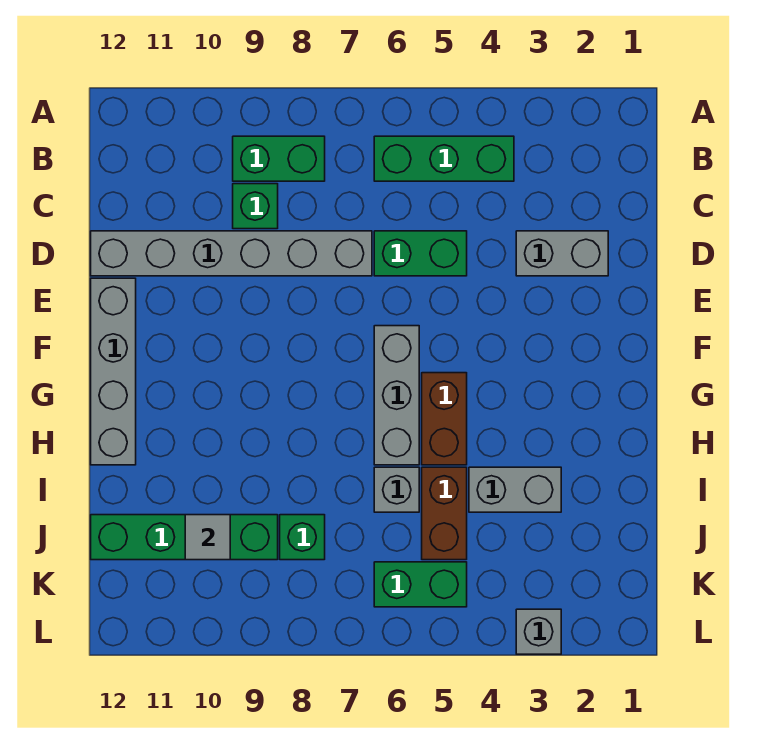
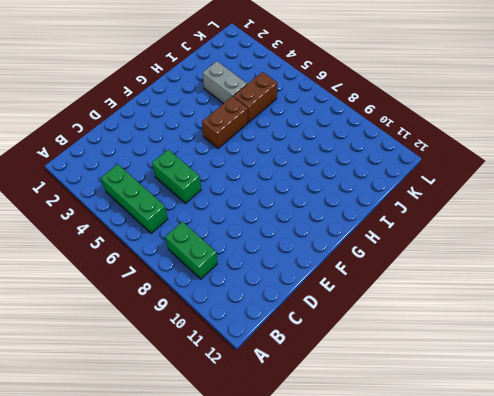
none -> green 1x1 brick [233,184,278,229]
none -> grey 1x2 brick [516,231,608,276]
none -> grey 1x6 brick [91,231,372,276]

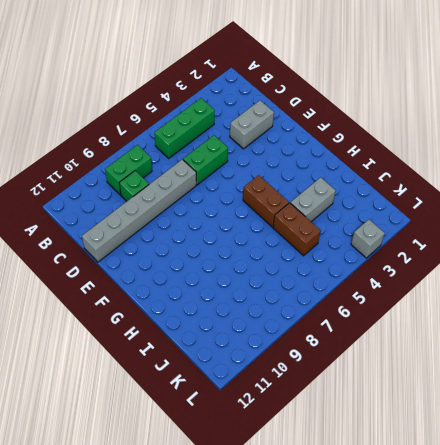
none -> grey 1x4 brick [91,278,136,465]
none -> grey 1x3 brick [374,326,419,465]
none -> grey 1x1 brick [374,467,419,512]

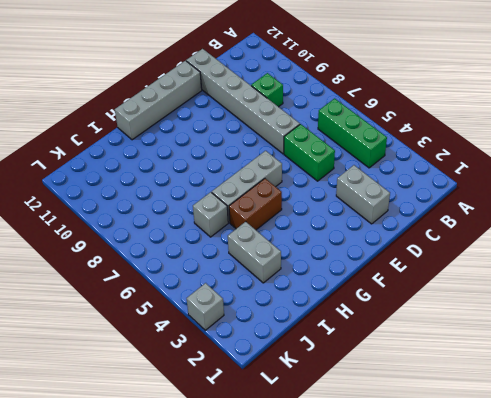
none -> green 1x2 brick [233,136,325,181]
none -> brown 1x2 brick [422,467,467,560]
none -> green 1x1 brick [280,515,325,560]

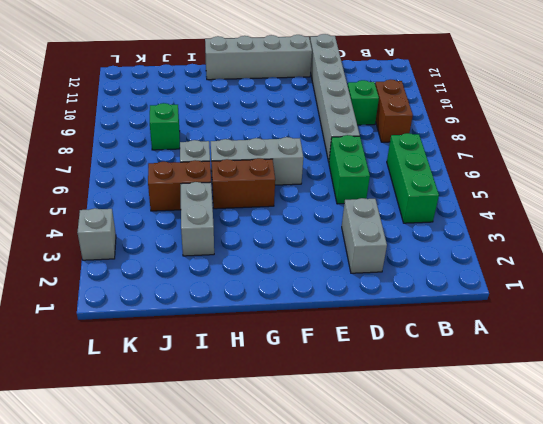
brown 1x2 brick [375,80,413,142] -> green 1x2 brick [233,136,325,181]
none -> green 1x4 brick [91,515,278,560]
none -> green 1x2 brick [374,562,467,607]
none -> grey 1x1 tile [185,515,230,560]

